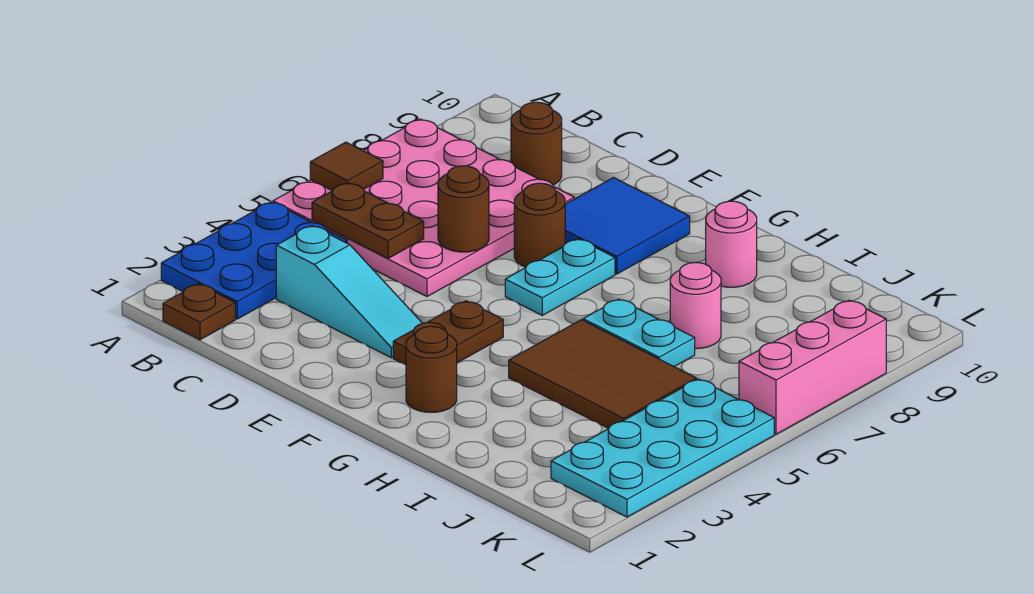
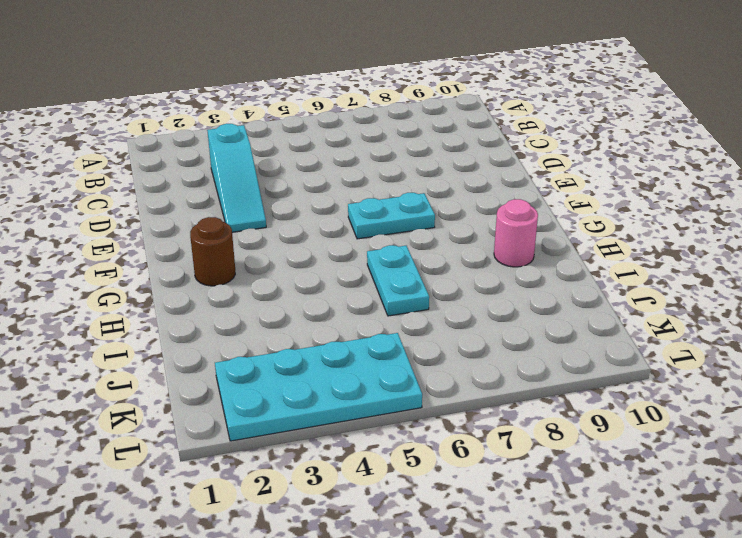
none -> blue 2x3 plate [161,202,347,319]
none -> pink 4x4 plate [273,119,574,296]
none -> brown 1x1 plate [163,284,235,340]

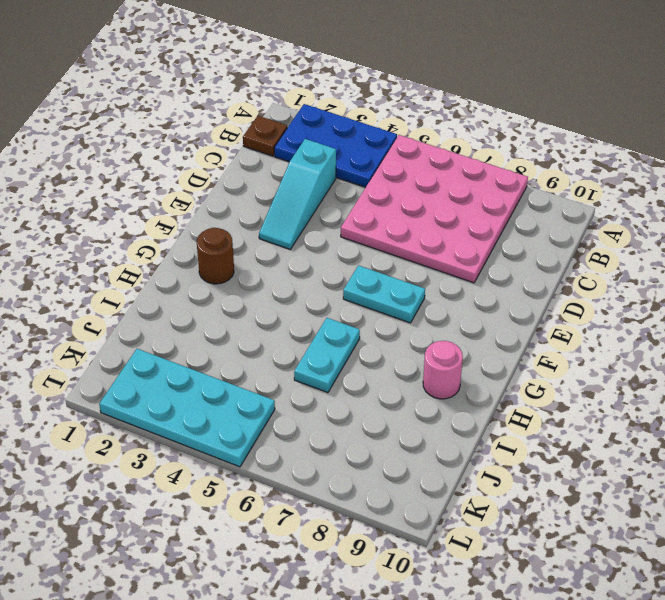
none -> brown 1x1 round brick [511,102,562,185]
none -> brown 1x1 round brick [514,183,565,267]
none -> blue 2x2 tile [565,178,690,274]

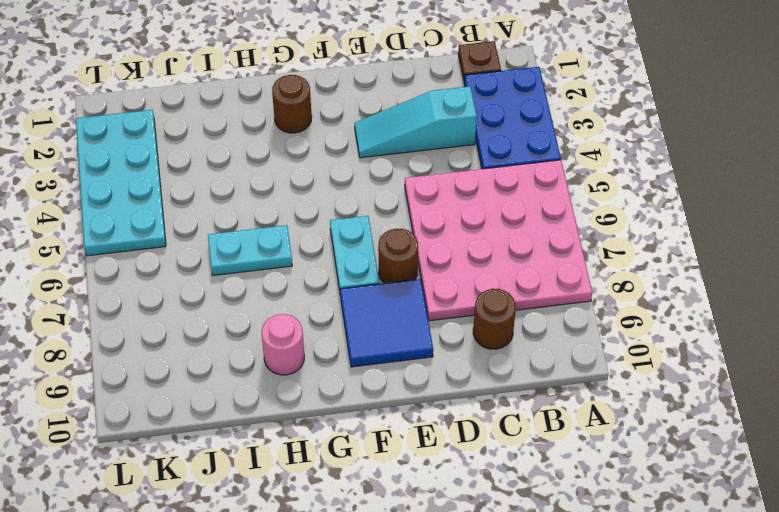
none -> brown 1x2 plate [393,301,503,365]
none -> brown 2x3 tile [509,320,696,429]
none -> pink 1x1 round brick [670,263,721,349]

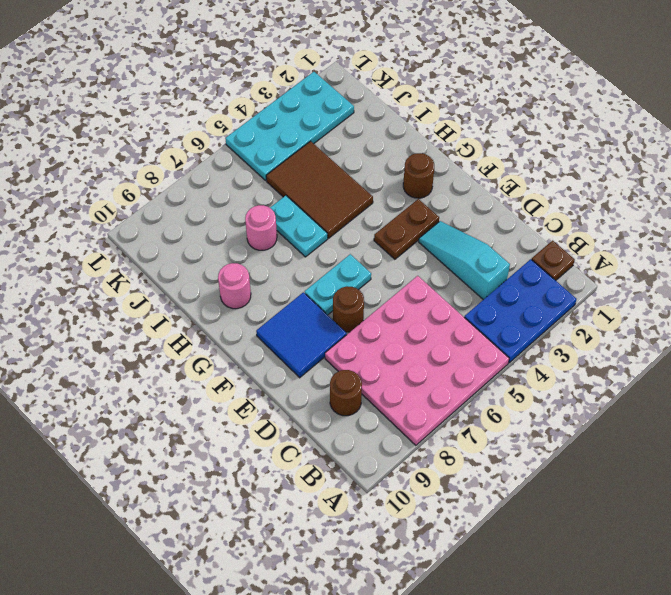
none -> pink 1x3 brick [739,300,886,434]
none -> brown 1x1 tile [310,142,383,191]
none -> brown 1x2 plate [312,183,424,258]

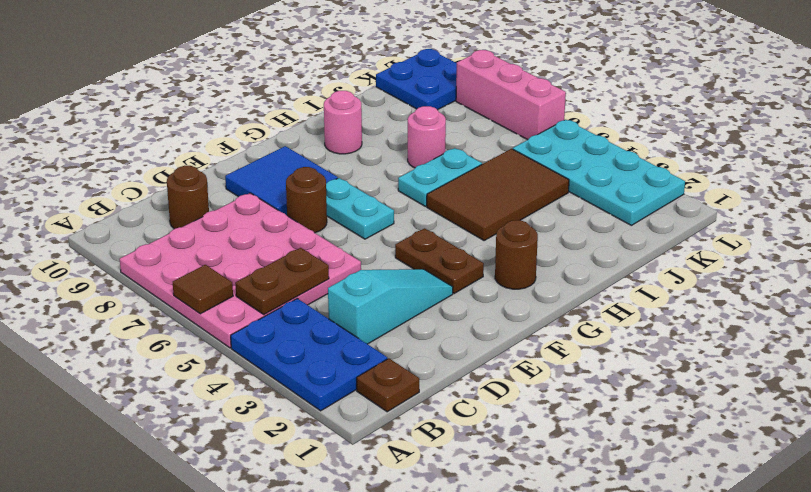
blue 2x2 plate [376,49,457,110] -> none
none -> brown 1x1 round brick [438,166,489,252]

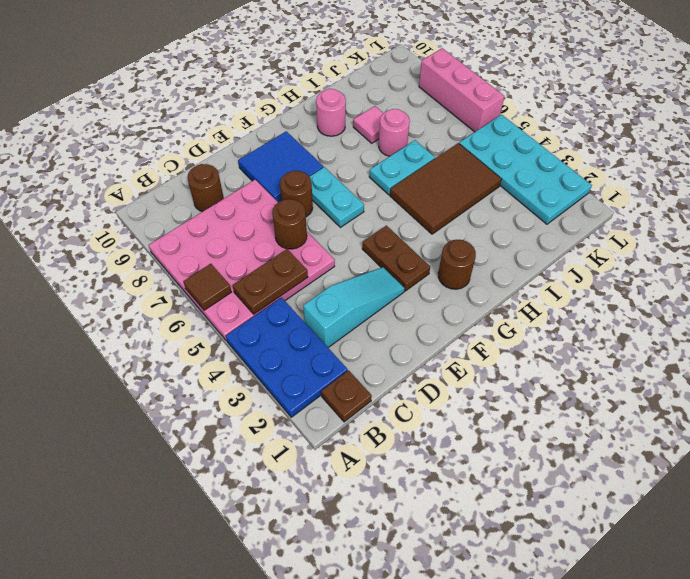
pink 1x1 tile [353,106,383,143] -> none

